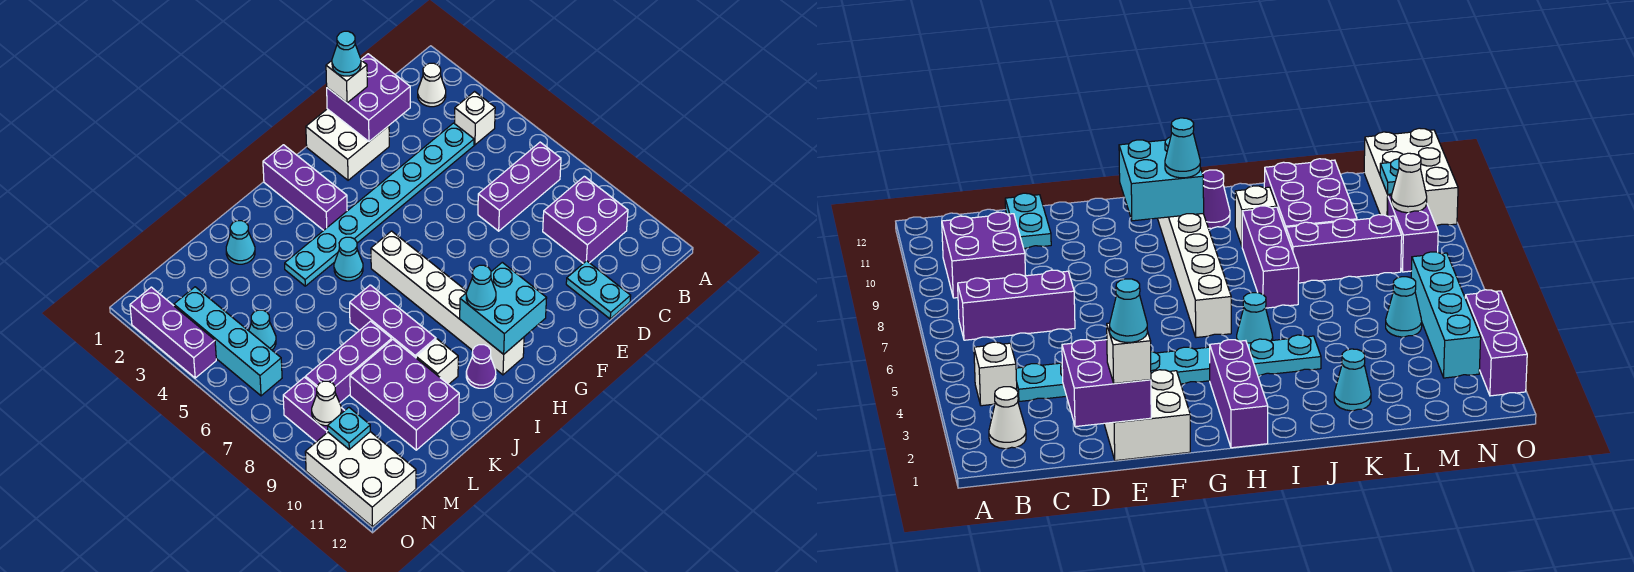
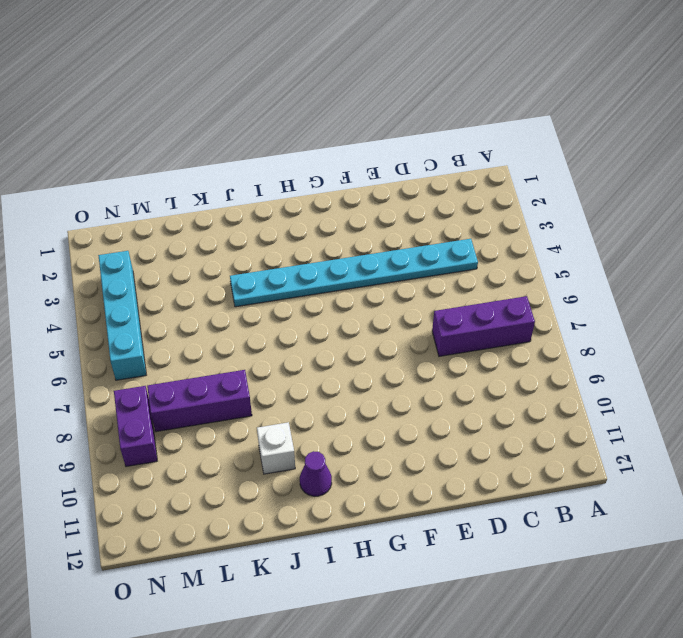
none -> white 1x1 cone [418,63,446,107]
none -> white 1x1 brick [455,92,495,145]
none -> purple 2x2 brick [543,176,628,263]

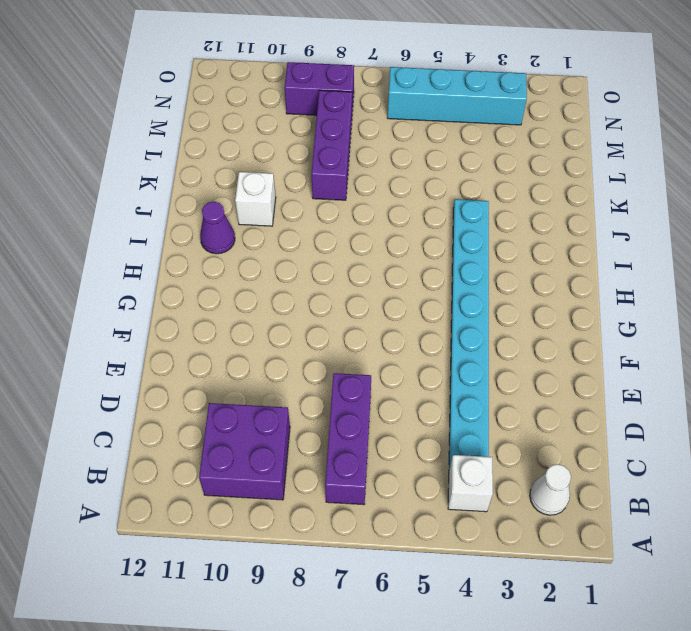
none -> cyan 1x2 plate [566,261,631,319]
none -> white 2x2 brick [306,109,389,180]
none -> purple 1x3 brick [263,145,347,230]

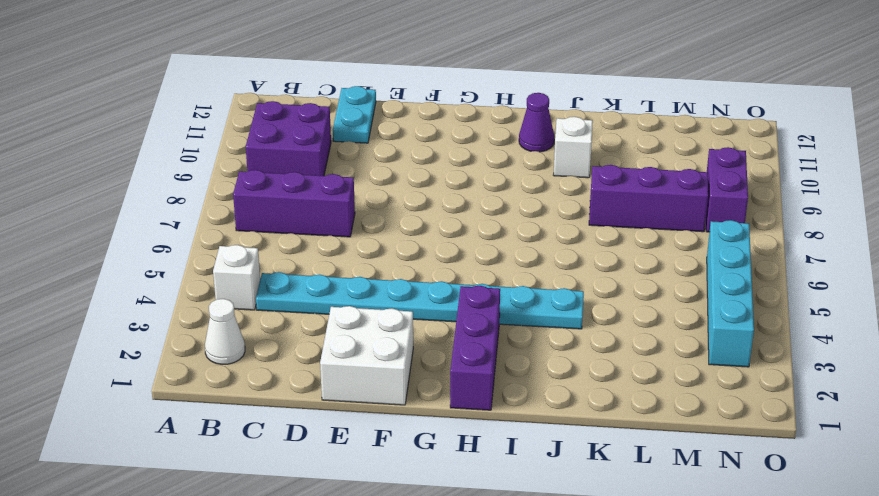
none -> white 1x6 brick [371,231,524,375]
none -> cyan 1x1 cone [334,237,363,281]
none -> purple 1x3 brick [350,285,436,358]

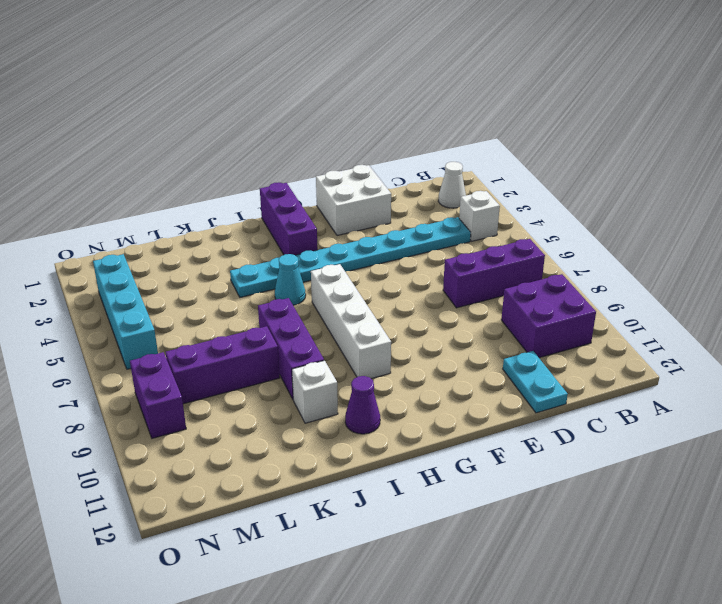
white 1x4 brick [311,264,391,379] -> white 1x6 brick [371,231,524,375]
none -> cyan 1x1 cone [226,221,255,264]
none -> purple 2x3 brick [350,339,459,450]
none -> cyan 1x1 cone [249,310,276,350]

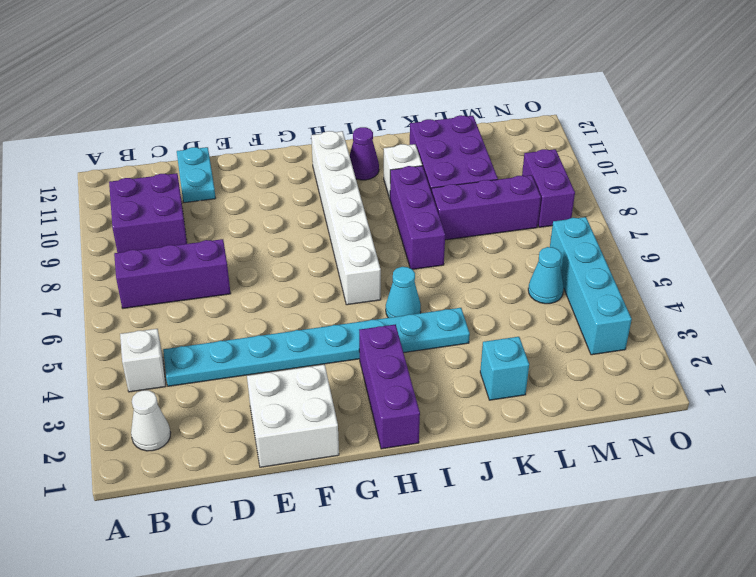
cyan 1x1 brick [480,337,529,400] -> cyan 1x1 cone [226,221,255,264]
none -> white 2x3 brick [305,432,416,527]
none -> purple 1x3 brick [130,287,216,378]
none -> purple 2x2 brick [327,54,410,141]

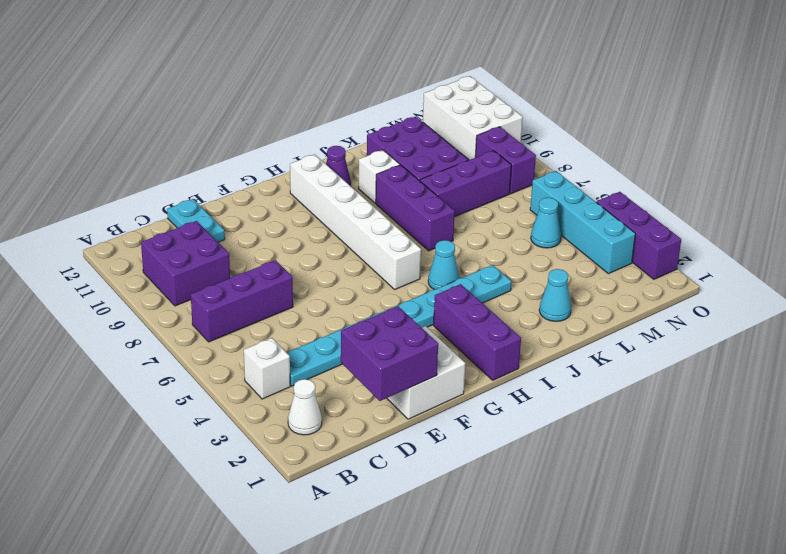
none -> cyan 2x2 brick [460,262,547,354]
none -> white 1x1 cone [312,381,342,426]
none -> cyan 1x1 plate [328,408,370,449]

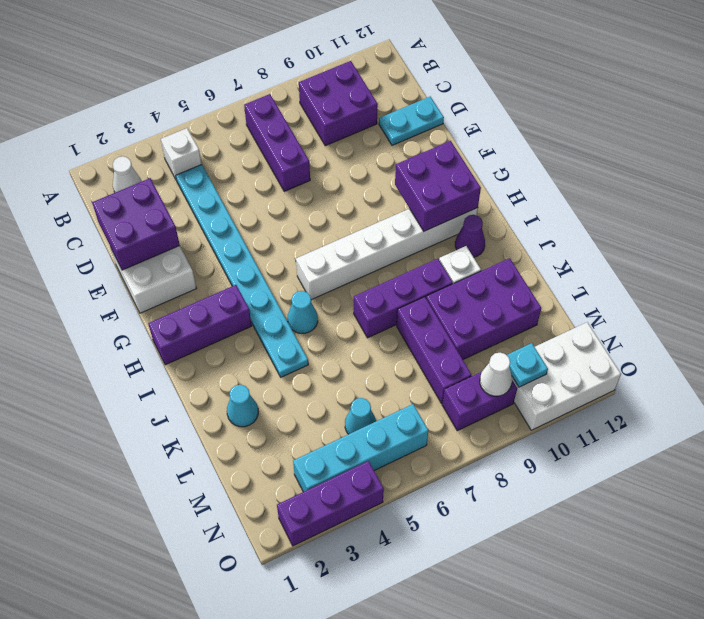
purple 2x2 brick [395,141,481,231] -> cyan 2x2 brick [460,262,547,354]
none -> white 1x1 brick [326,60,367,103]
none -> cyan 1x1 cone [466,265,496,310]
none -> cyan 1x1 cone [332,31,361,76]

